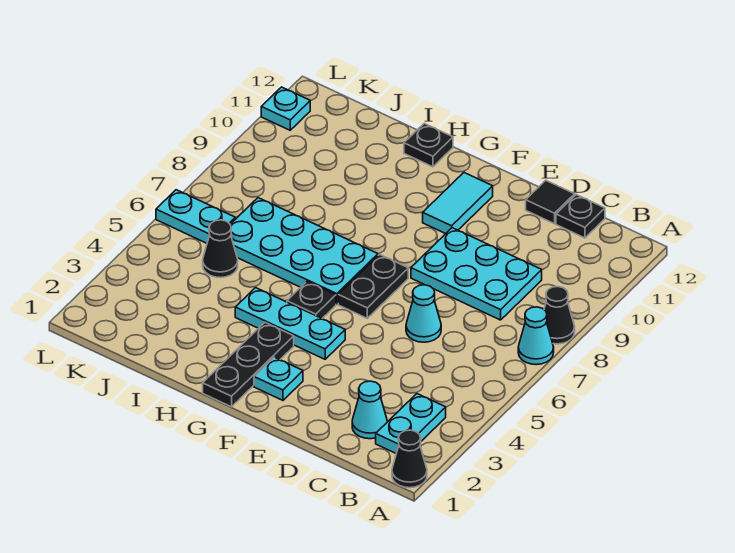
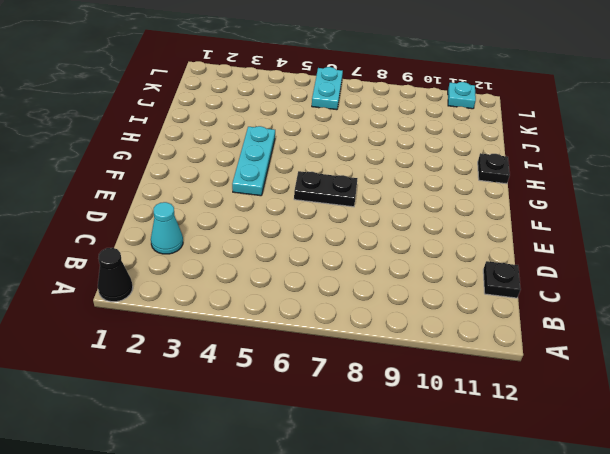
none -> cyan 1x1 cone [518,307,554,365]
none -> black 1x1 cone [544,287,575,344]
none -> cyan 1x2 plate [376,394,446,453]

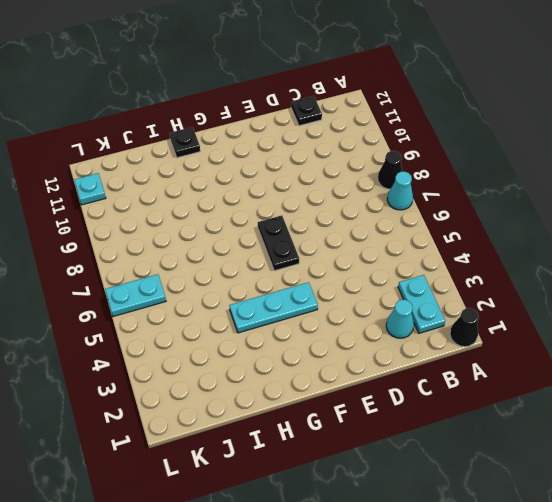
none -> cyan 2x3 plate [411,228,542,320]
none -> cyan 1x1 cone [406,285,441,342]
none -> black 1x1 tile [526,180,575,224]

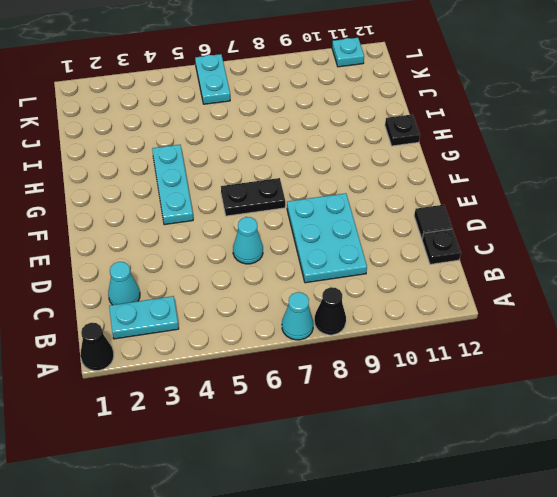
none -> cyan 1x1 plate [254,357,303,400]
none -> cyan 1x2 tile [423,173,493,234]
none -> black 1x3 plate [203,323,294,407]

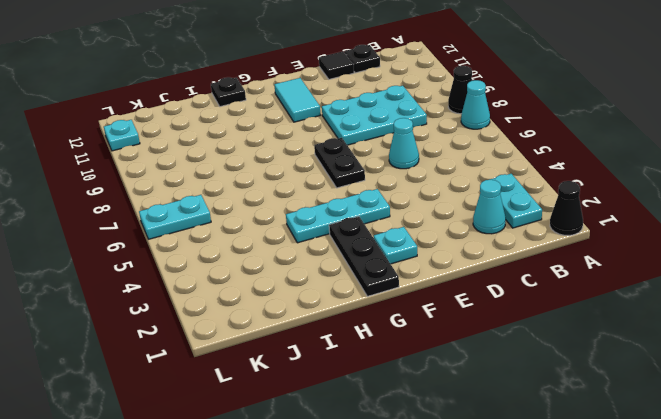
none -> black 1x1 plate [287,281,336,318]
none -> cyan 2x4 plate [230,198,378,304]
none -> black 1x1 cone [203,220,238,278]

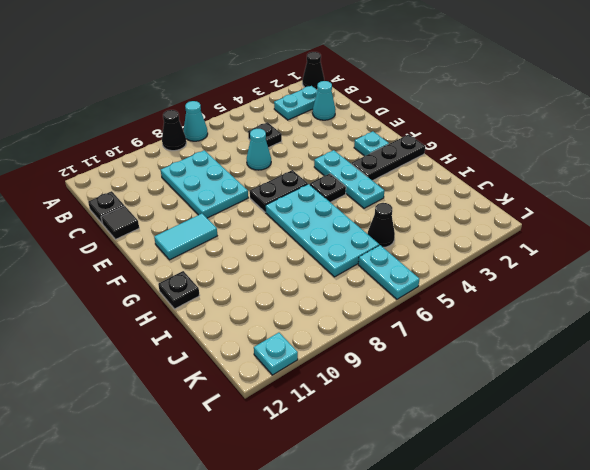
black 1x1 plate [248,122,282,148] -> none

